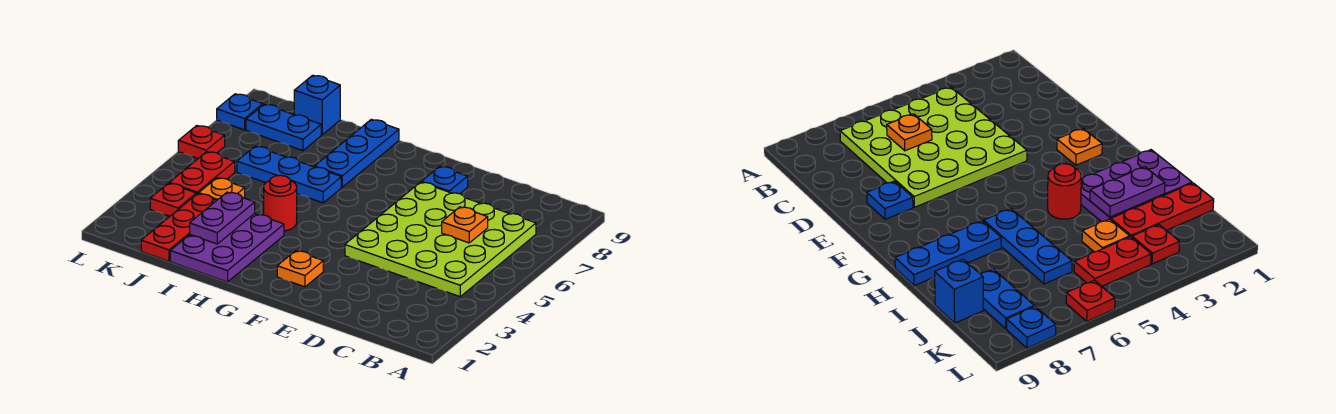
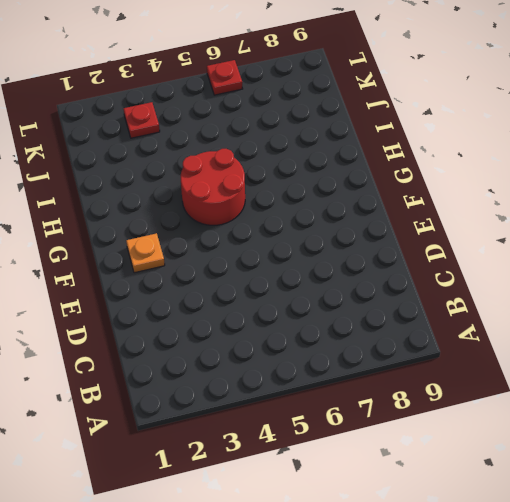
red 2x2 round brick [181,149,245,225] -> red 1x1 round brick [264,175,297,231]
none -> lime 4x4 plate [345,182,536,296]
none -> blue 1x1 plate [421,166,468,194]
none -> purple 2x3 plate [170,214,284,282]

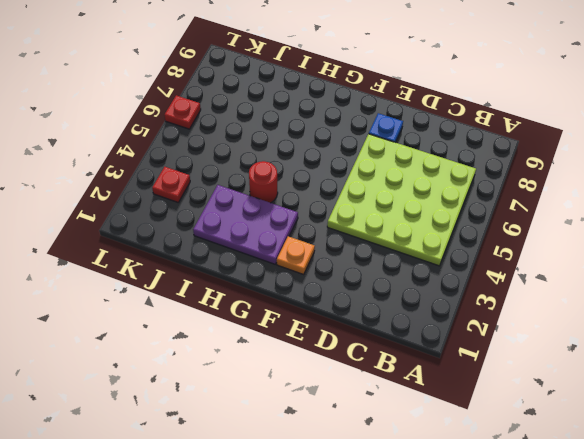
purple 2x3 plate [193,185,298,264] -> purple 2x3 plate turned to [170,214,284,282]
none -> blue 1x3 plate [237,146,341,203]
none -> blue 1x3 plate [315,119,399,187]
none -> red 1x3 plate [141,194,217,261]

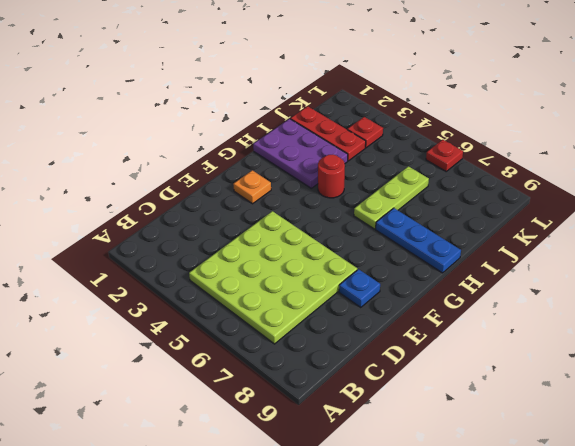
lime 1x3 plate [354,166,429,229] -> blue 1x3 plate [237,146,341,203]
none -> orange 1x1 plate [199,178,245,200]
none -> blue 1x2 plate [246,104,321,151]
none -> blue 1x1 brick [294,75,340,135]

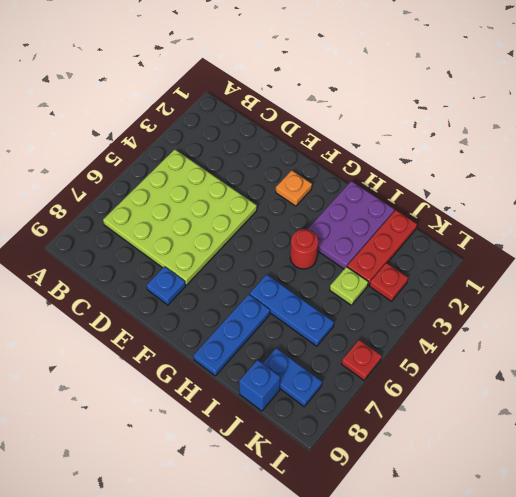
lime 1x1 plate [330,267,368,305] -> orange 1x1 plate [199,178,245,200]
none -> red 1x2 plate [170,152,235,194]
none -> blue 1x1 plate [217,94,263,130]
none -> orange 1x1 plate [442,207,488,243]

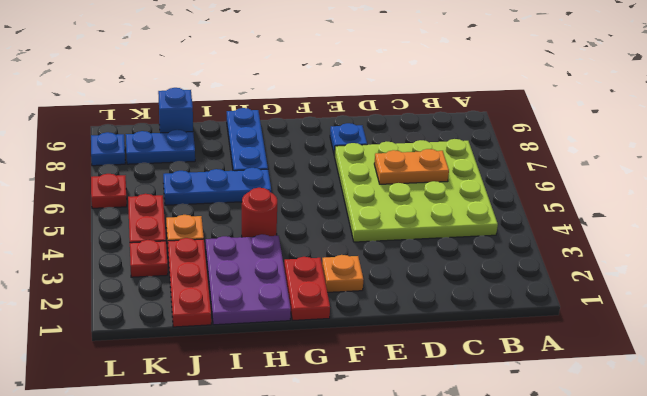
orange 1x2 plate [374,149,449,184] -> orange 1x1 plate [442,207,488,243]
red 1x2 plate [284,257,330,320] -> none
none -> purple 1x2 plate [190,192,255,244]

